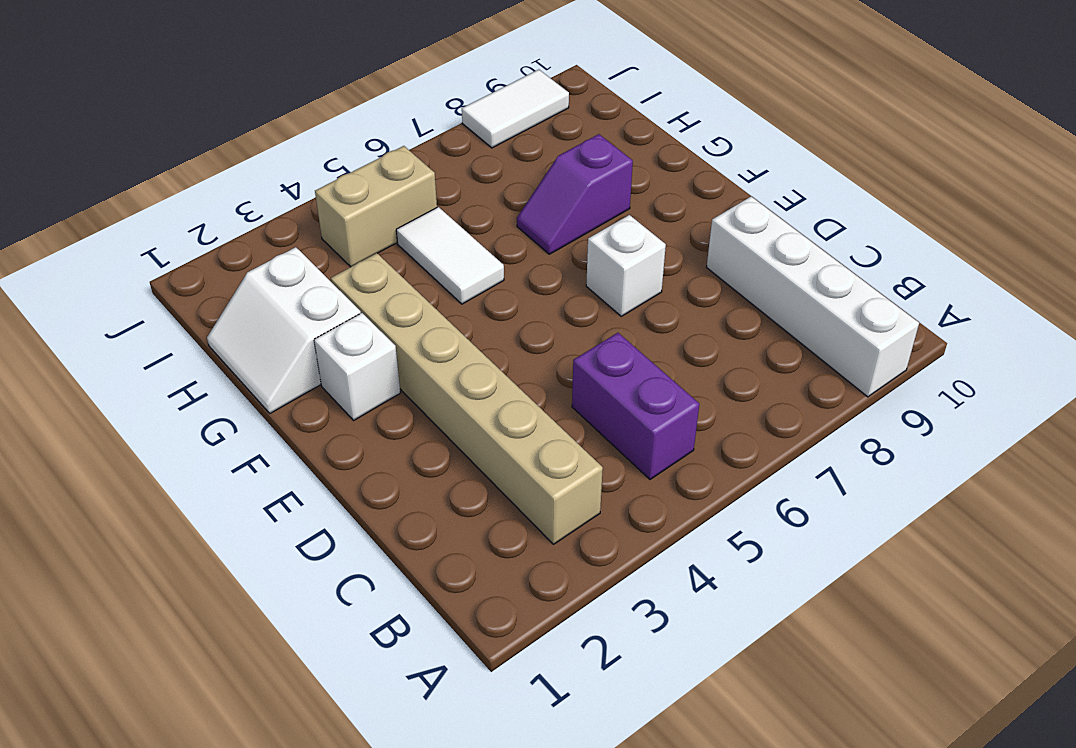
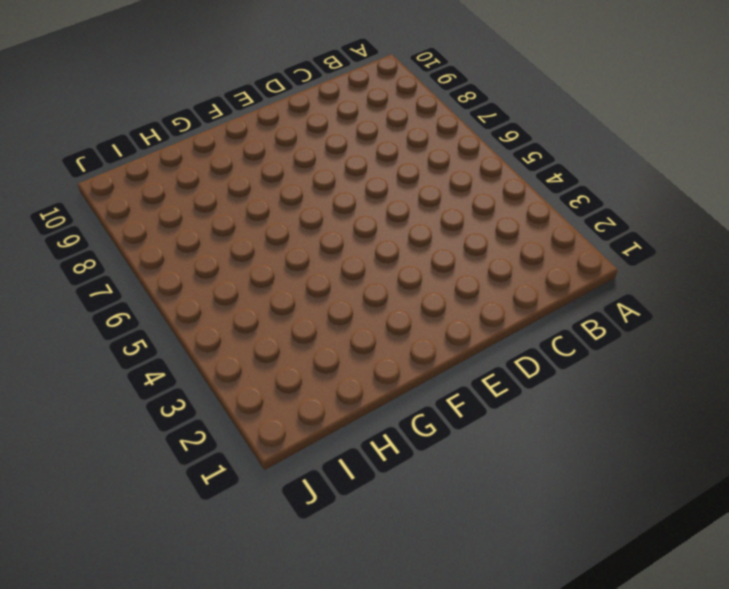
none -> white 1x4 brick [707,196,919,397]
none -> tan 1x6 brick [331,253,603,544]

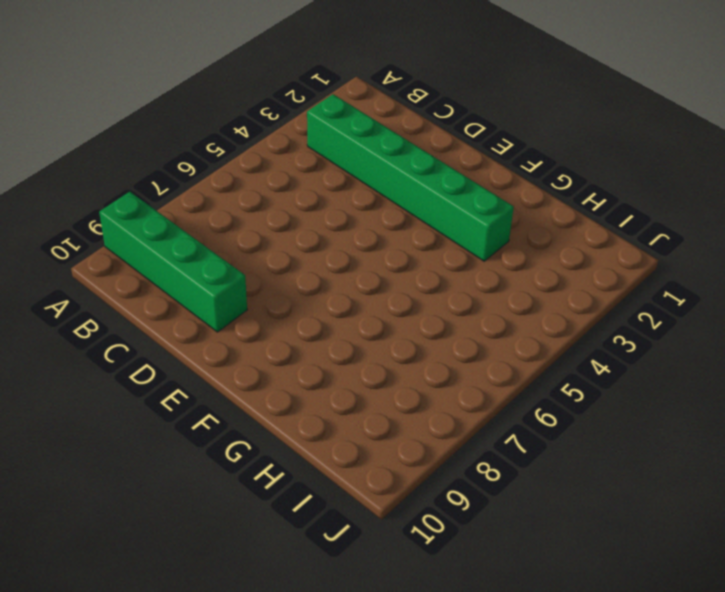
green 1x4 brick [99,192,247,332] -> white 1x4 brick [707,196,919,397]
green 1x6 brick [307,94,514,261] -> tan 1x6 brick [331,253,603,544]
none -> purple 1x2 brick [572,333,699,479]
none -> white 1x1 brick [586,215,666,316]

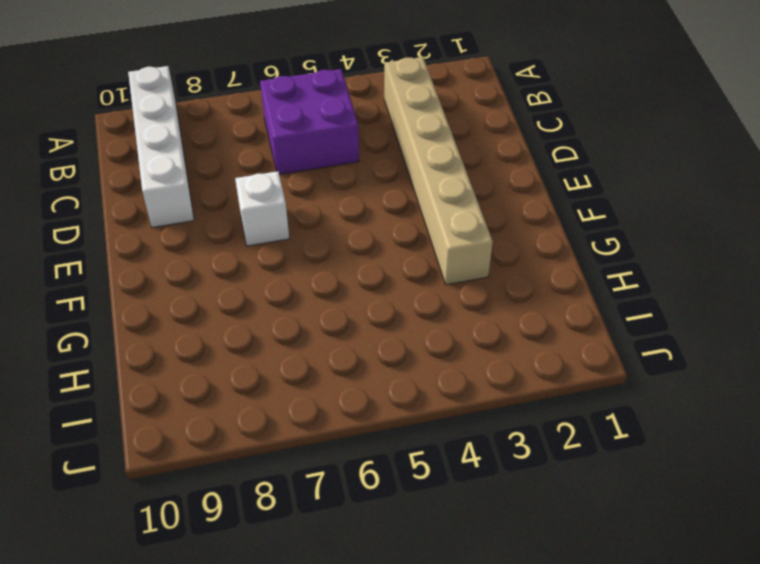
purple 2x2 brick [260,69,359,174] -> purple 1x2 brick [572,333,699,479]
none -> white 1x1 brick [314,313,400,420]
none -> white 2x2 slope [207,247,361,413]

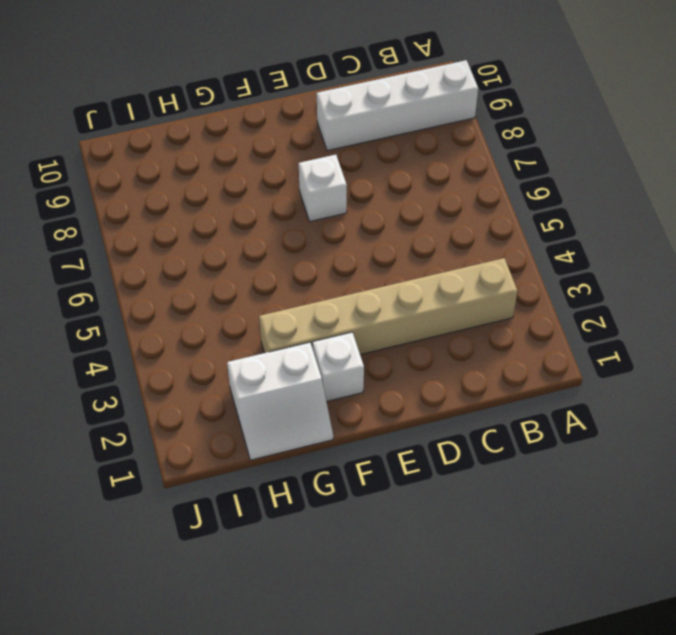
none -> purple 1x2 brick [572,333,699,479]
none -> white 1x2 tile [396,207,504,304]

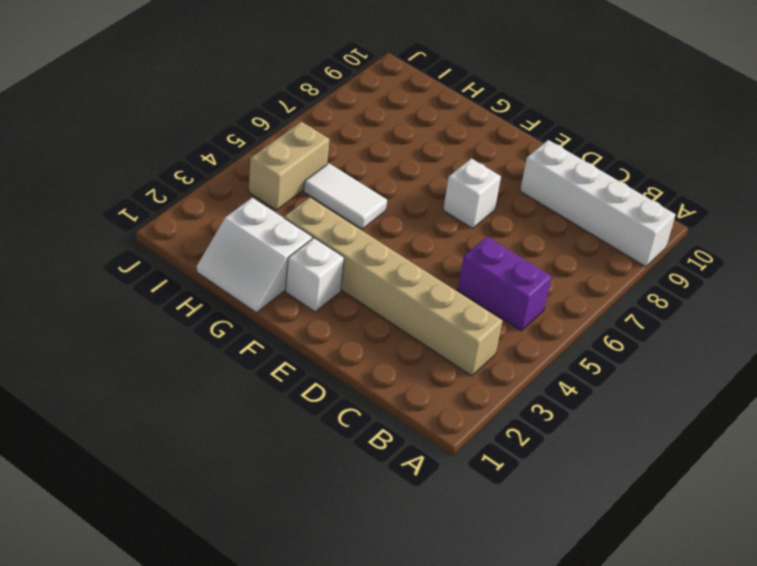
none -> purple 1x2 slope [517,134,633,254]
none -> white 1x2 tile [462,70,569,148]

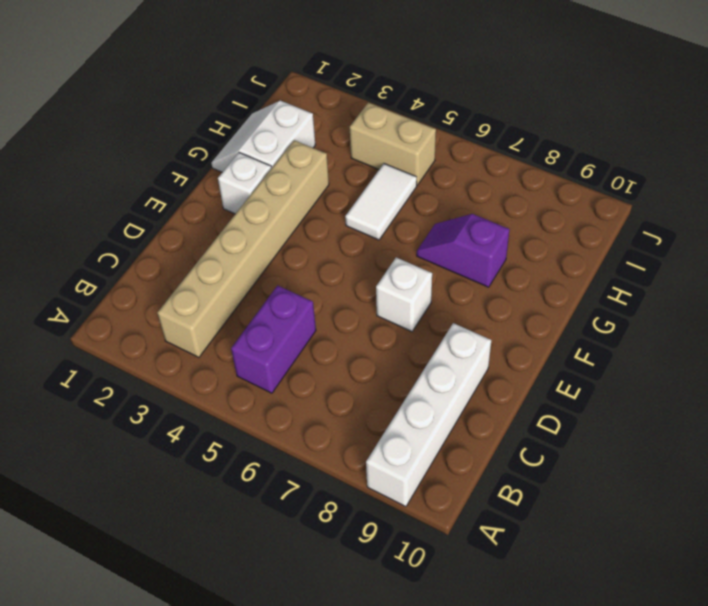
none -> white 1x2 tile [462,70,569,148]

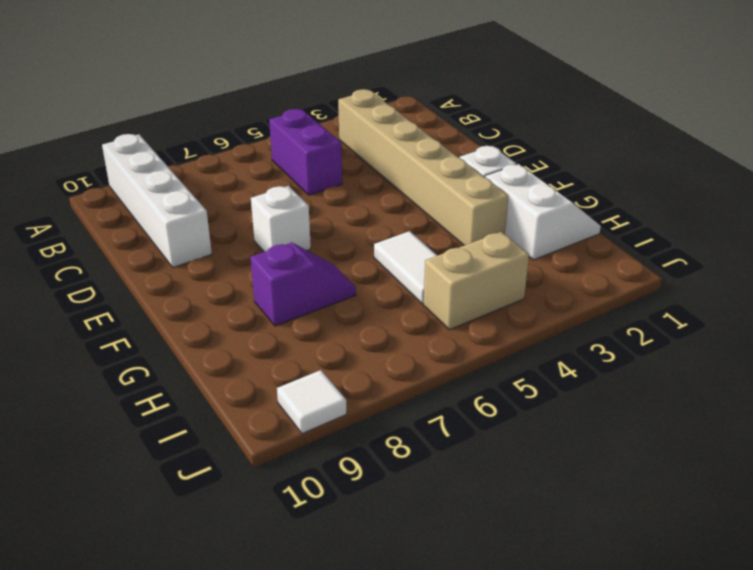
white 1x1 tile [277,370,347,434] -> white 1x2 tile [462,70,569,148]

